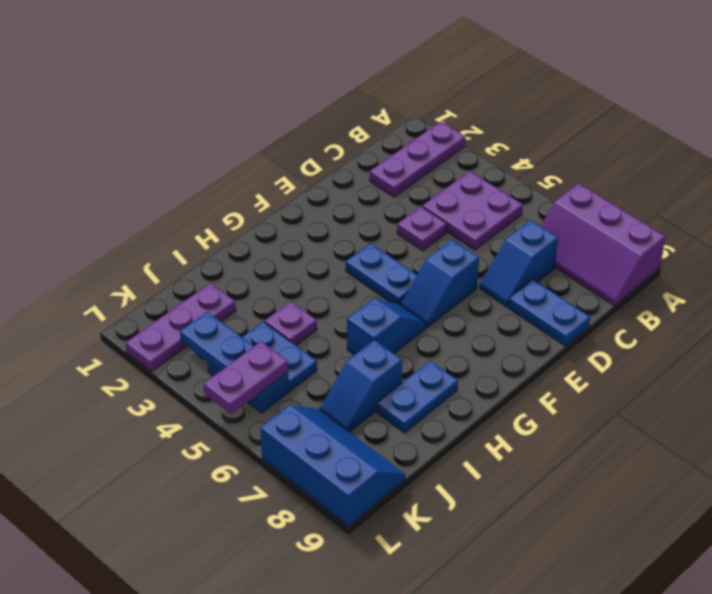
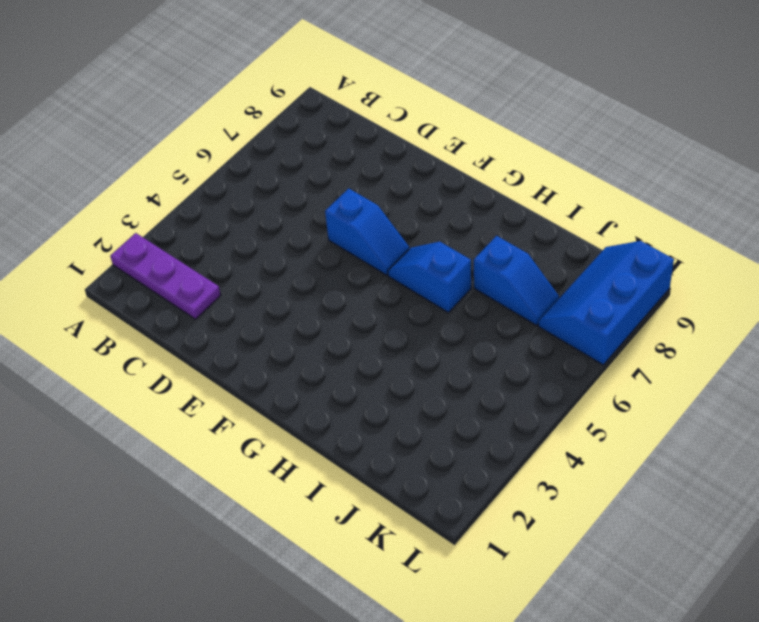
none -> purple 2x3 slope [541,183,665,306]
none -> purple 2x2 plate [422,171,523,250]
none -> blue 1x2 slope [480,220,558,307]

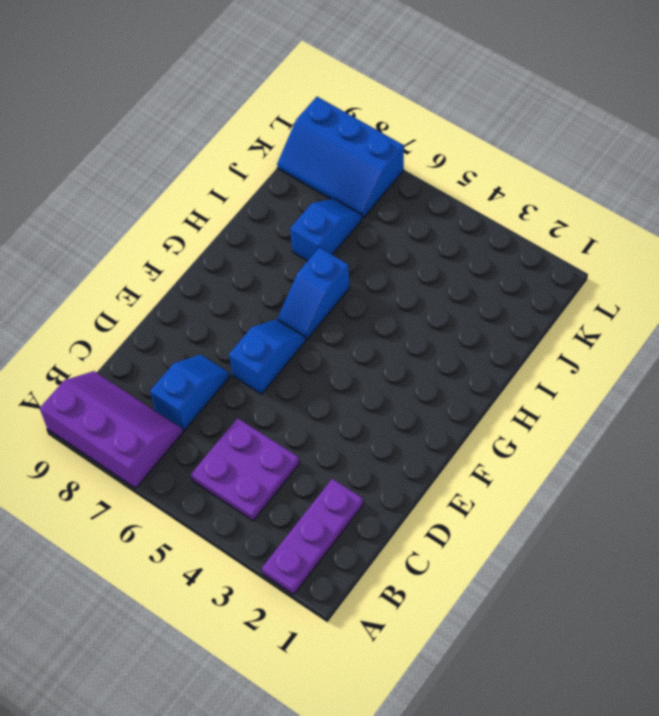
none -> purple 1x1 plate [397,207,447,251]
none -> blue 1x2 plate [508,279,590,346]
none -> blue 1x2 plate [346,243,417,305]

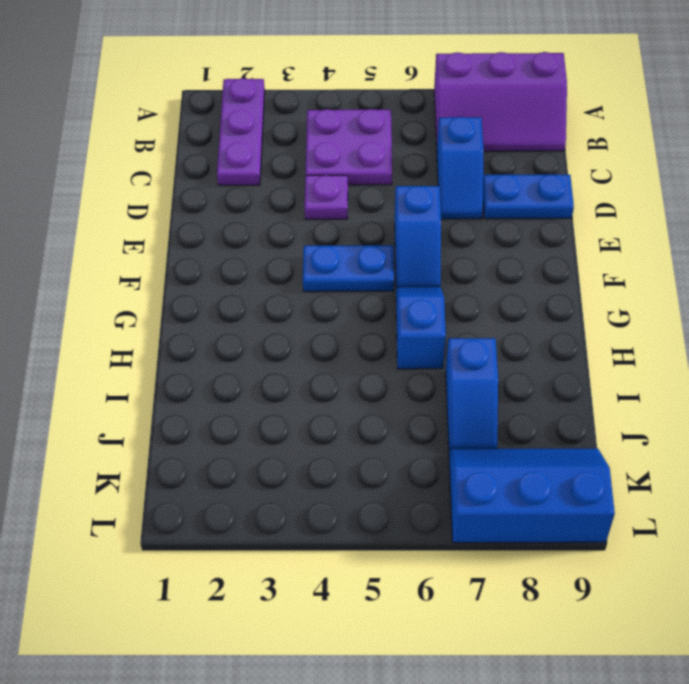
none -> blue 1x2 plate [377,361,458,433]
none -> purple 1x1 plate [265,302,317,345]
none -> purple 1x3 plate [126,283,236,372]

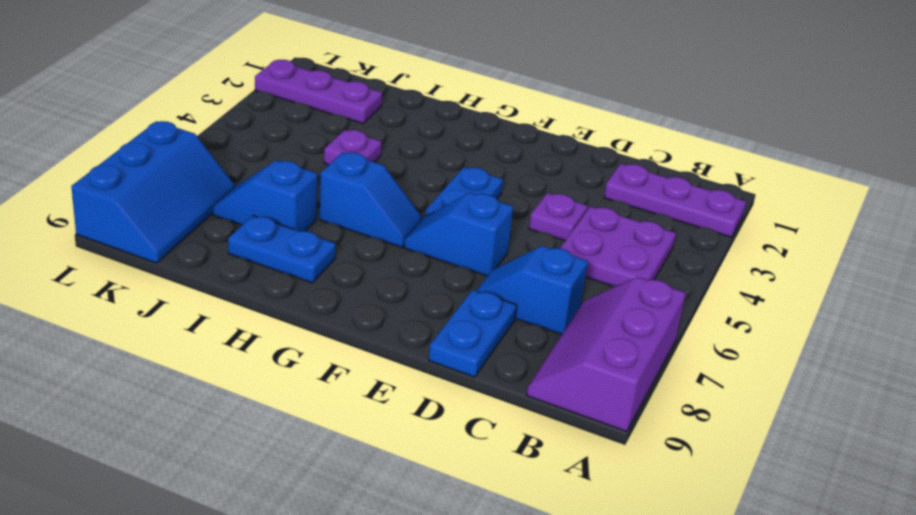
none -> blue 2x2 plate [208,322,317,413]
none -> blue 1x3 plate [180,312,289,403]
none -> purple 1x2 plate [204,341,288,414]

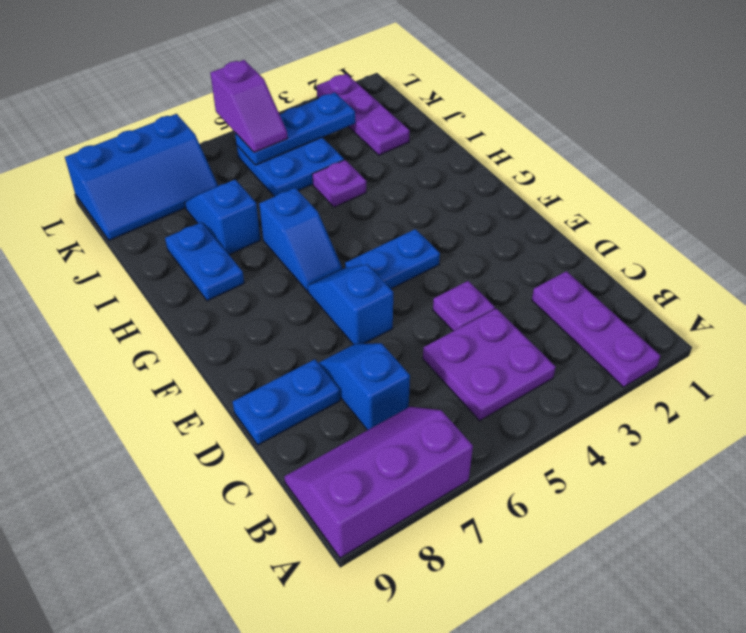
purple 1x2 slope [210,60,288,152] -> purple 1x2 plate [204,341,288,414]

